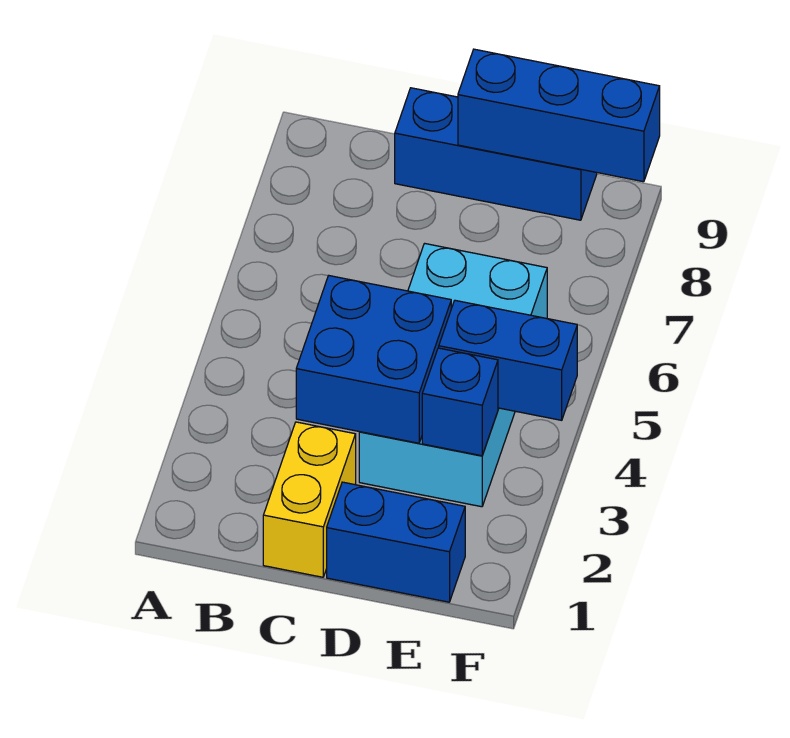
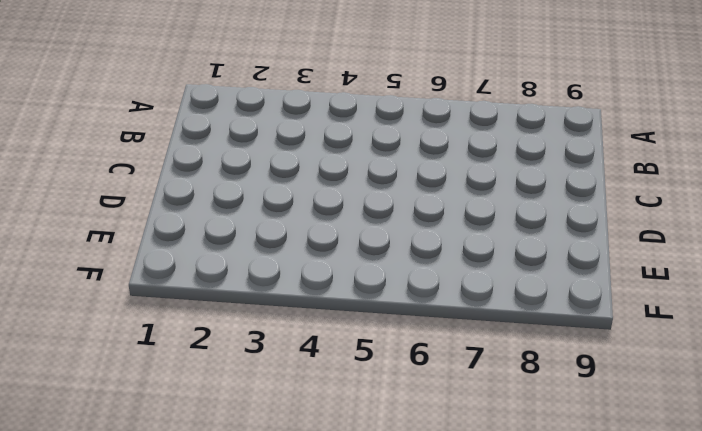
none -> yellow 1x2 brick [263,422,356,577]
none -> blue 1x3 brick [395,88,597,220]

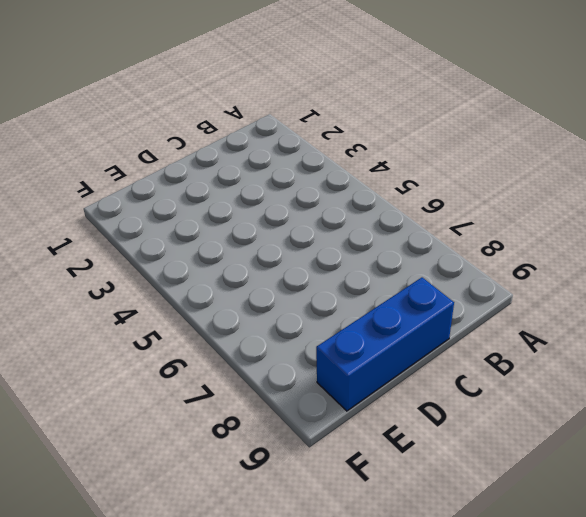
none -> yellow 1x2 brick [263,422,356,577]
none -> blue 1x2 brick [327,482,465,602]

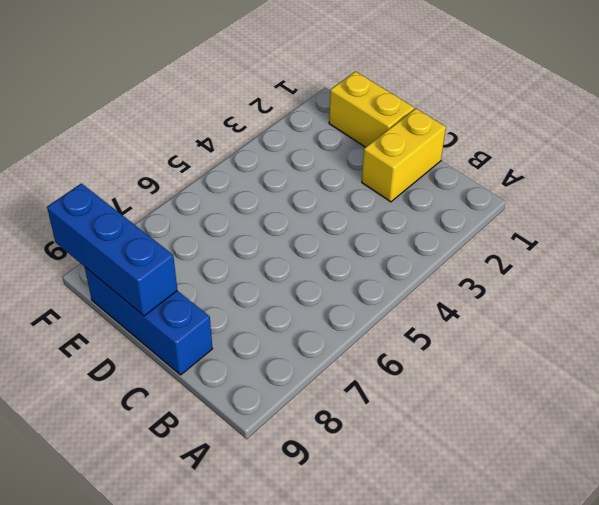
yellow 1x2 brick [329,71,414,147] -> blue 1x2 brick [327,482,465,602]
none -> cyan 2x4 brick [359,243,547,507]
none -> blue 2x2 brick [296,275,451,443]

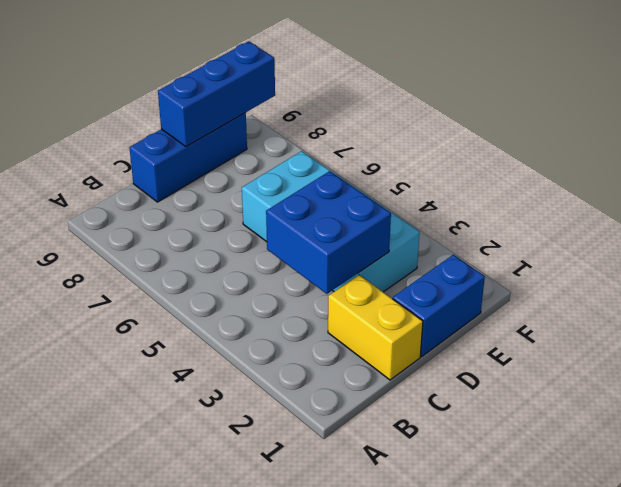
none -> blue 1x1 brick [422,348,498,456]
none -> blue 1x2 brick [439,300,577,420]

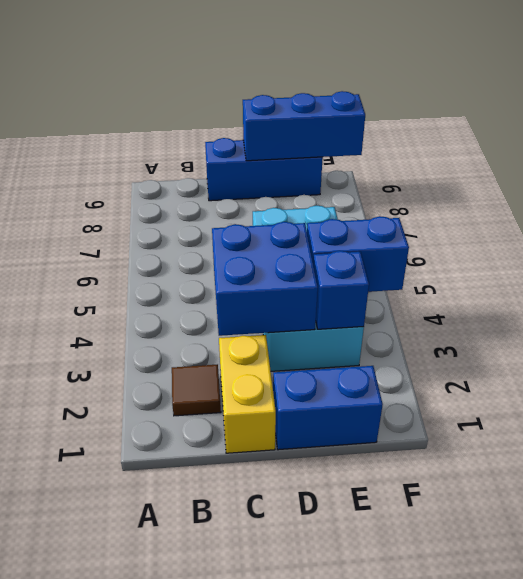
brown 1x1 tile [172,364,221,416] -> none

